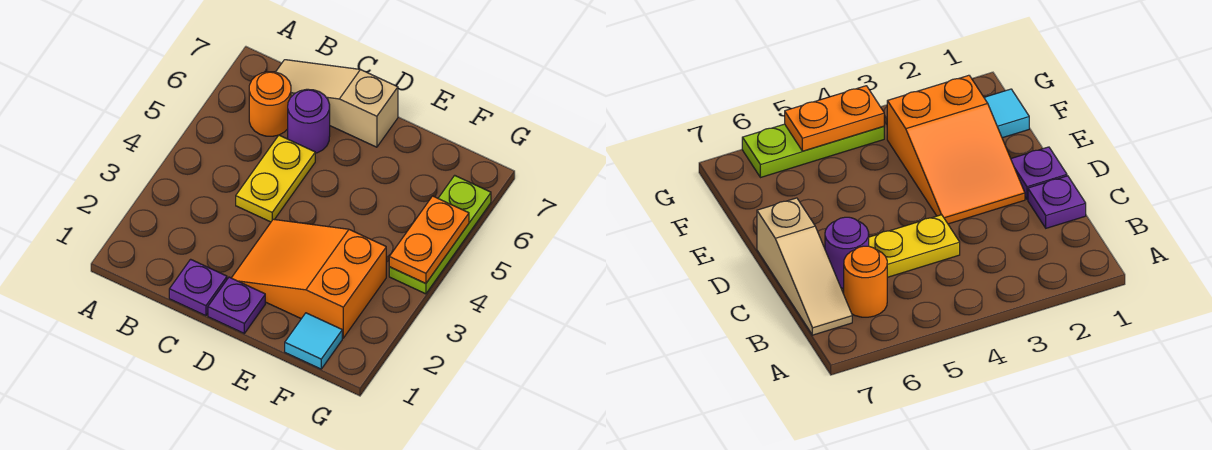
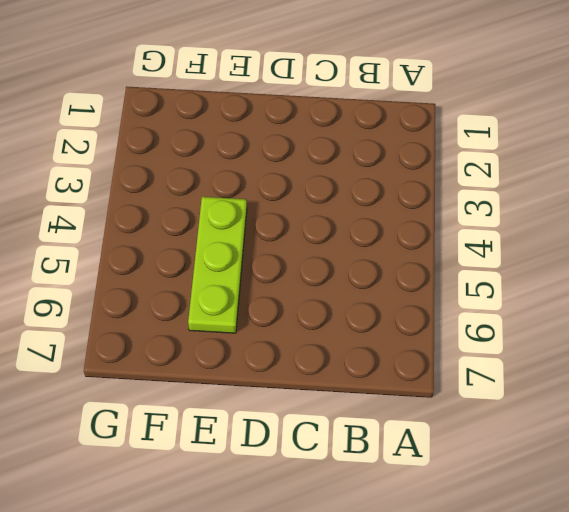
lime 1x3 plate [188,197,247,333] -> lime 1x3 plate moved to [389,175,491,294]
none -> orange 1x1 round brick [249,72,291,136]
none -> tan 1x3 slope [276,60,398,147]

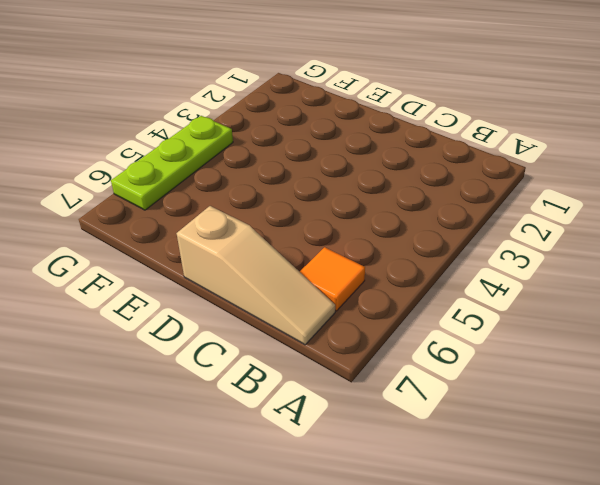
orange 1x1 tile [300,247,365,311] -> orange 1x1 round brick [249,72,291,136]
none -> purple 1x1 plate [169,259,227,316]
none -> yellow 1x2 plate [236,135,315,222]

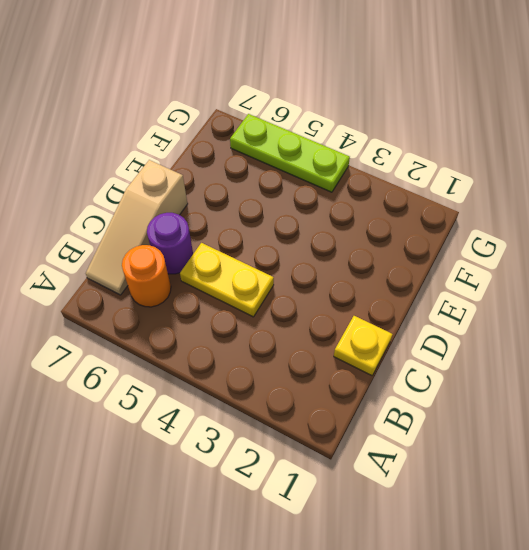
yellow 1x1 plate [334,316,392,375] -> purple 1x1 plate [169,259,227,316]
none -> purple 1x1 plate [208,277,265,333]
none -> orange 2x3 slope [232,219,386,338]

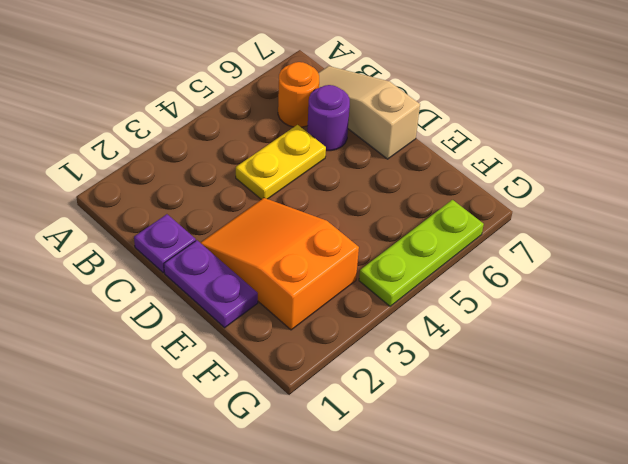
purple 1x2 plate [164,240,258,328] -> purple 1x1 plate [208,277,265,333]
none -> cyan 1x1 tile [285,313,342,369]
none -> orange 1x2 plate [389,196,469,284]

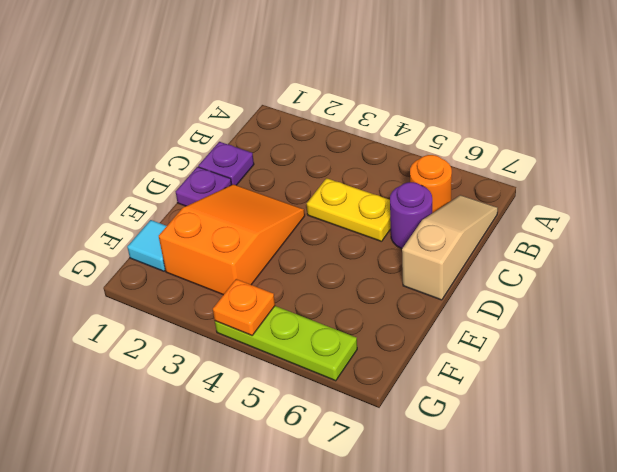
orange 1x1 plate [213,279,275,336] -> orange 1x2 plate [389,196,469,284]

